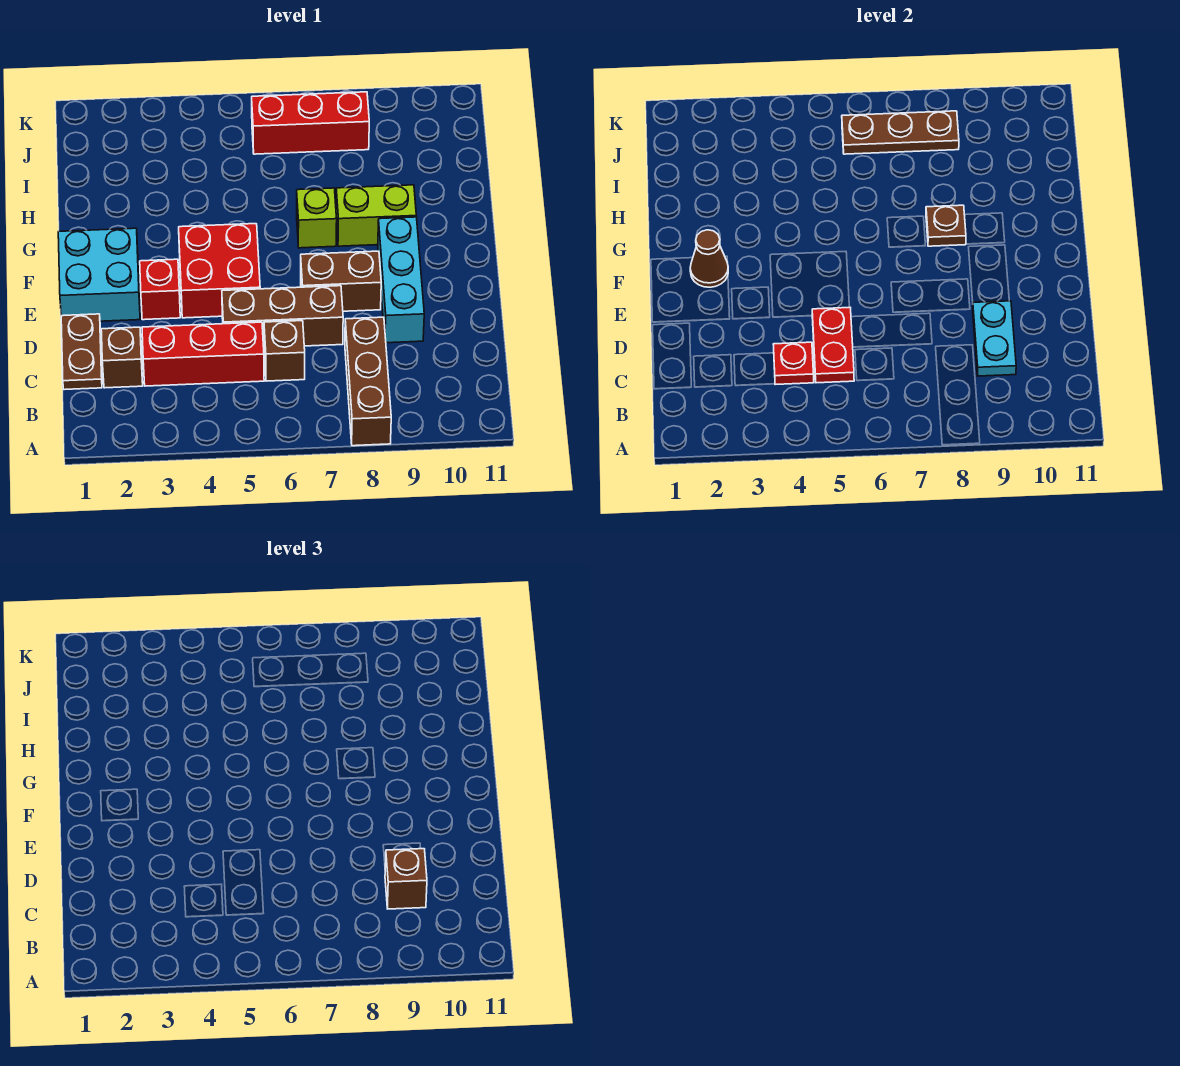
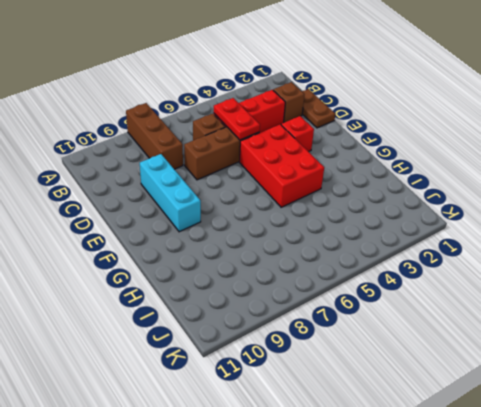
red 2x3 brick [239,124,324,207] -> red 2x2 brick [179,224,260,318]
none -> cyan 2x2 brick [58,228,140,321]
none -> brown 1x2 brick [301,251,381,311]
none -> lime 1x1 brick [297,188,337,248]

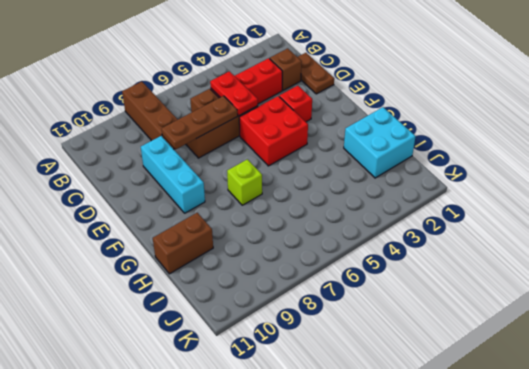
brown 1x3 plate [162,96,238,149] -> brown 1x3 plate moved to [842,111,959,154]
cyan 2x2 brick [344,107,416,178] -> cyan 2x2 brick moved to [58,228,140,321]
brown 1x2 brick [153,213,213,274] -> brown 1x2 brick moved to [301,251,381,311]
none -> lime 1x2 brick [336,185,416,246]
none -> red 1x3 brick [252,92,369,154]
none -> red 1x1 plate [773,342,814,385]

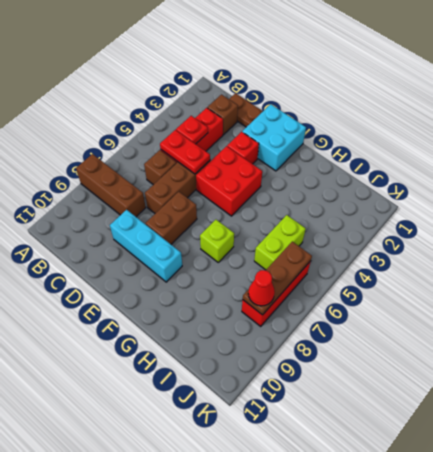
lime 1x2 brick [254,215,306,270] -> lime 1x2 brick moved to [336,185,416,246]
red 1x1 cone [248,270,275,306] -> none
none -> cyan 1x2 plate [973,301,1016,376]
none -> brown 1x1 cone [690,230,728,287]
none -> brown 1x1 plate [926,205,966,246]

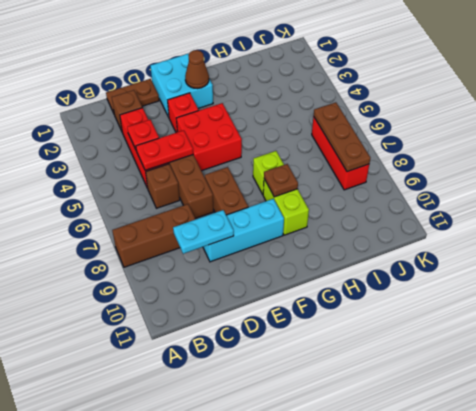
none -> brown 1x1 brick [385,849,427,909]

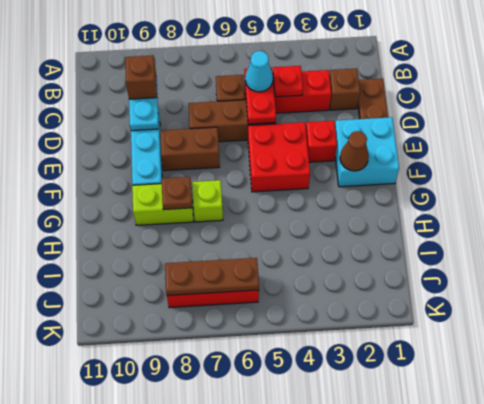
cyan 1x1 cone [245,51,273,92] -> none
none -> brown 1x3 brick [345,317,391,446]

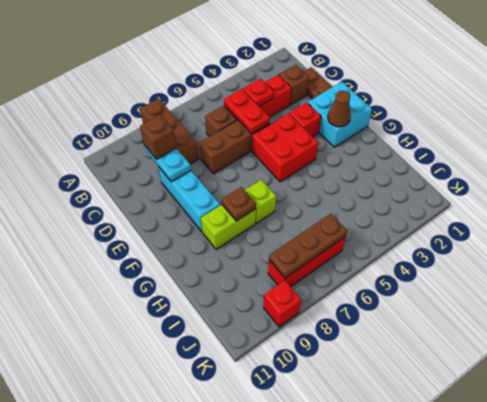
red 1x1 brick [263,281,301,327] -> none
none -> brown 1x2 brick [301,251,381,311]

